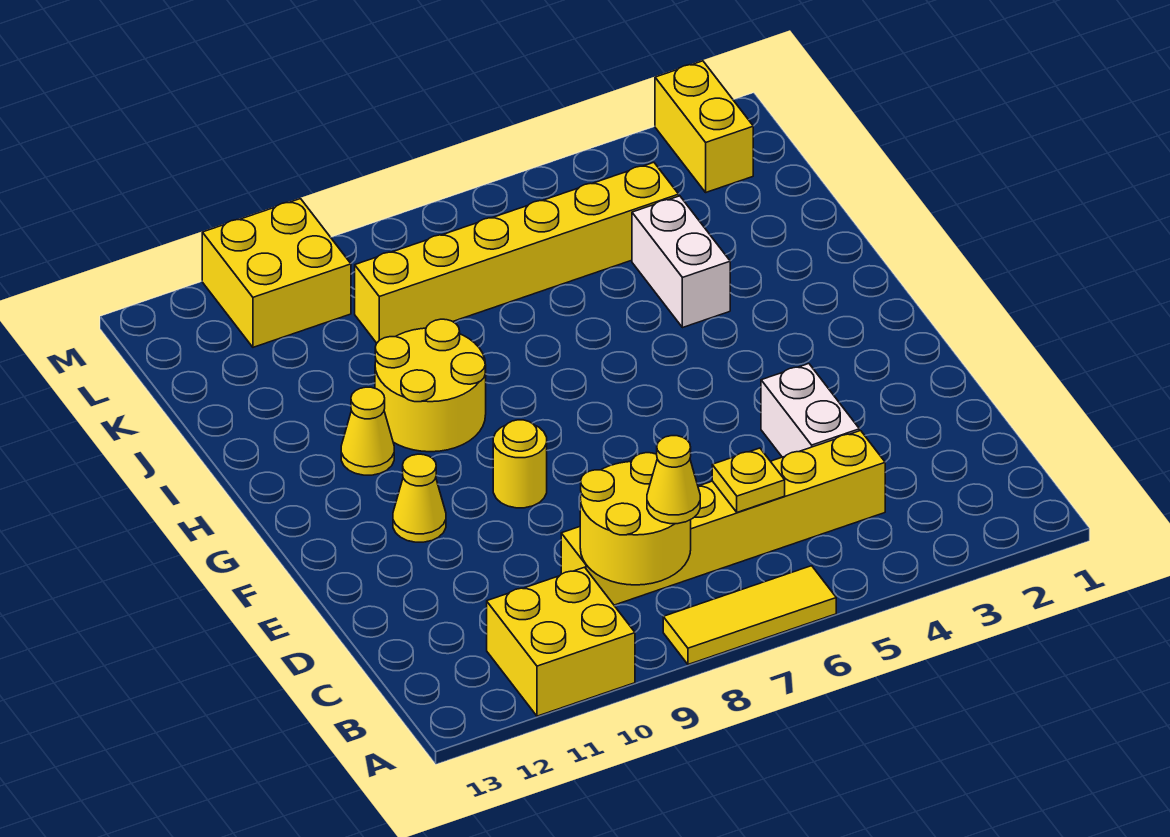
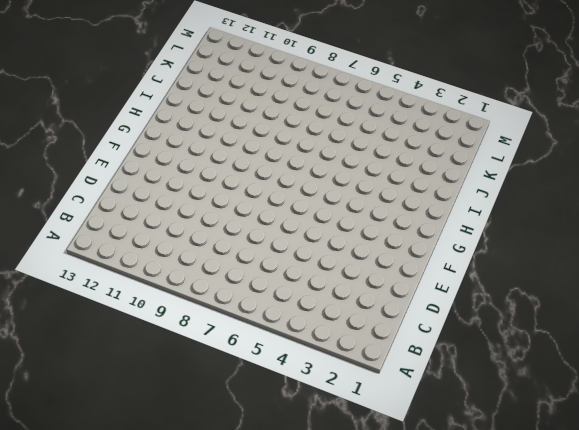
none -> yellow 1x3 tile [663,566,836,664]
none -> yellow 2x2 brick [487,567,635,716]
none -> yellow 1x6 brick [561,431,885,605]

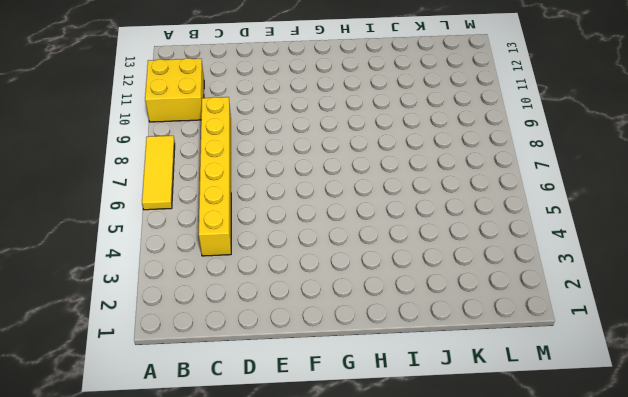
none -> white 1x2 brick [761,364,859,457]
none -> yellow 1x1 round brick [493,420,547,508]
none -> yellow 1x1 cone [393,454,446,542]

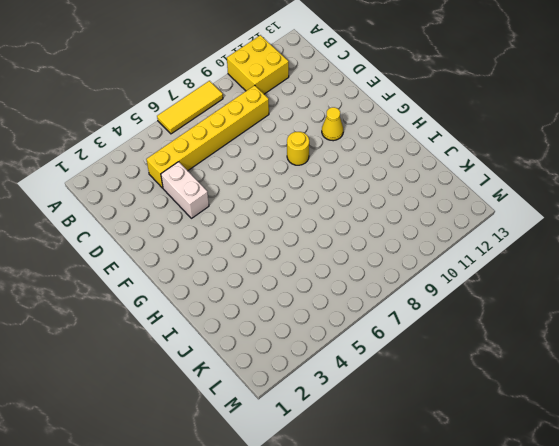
none -> yellow 2x2 round brick [375,319,486,452]
none -> yellow 1x1 cone [341,387,394,475]
none -> white 1x2 brick [632,196,730,328]

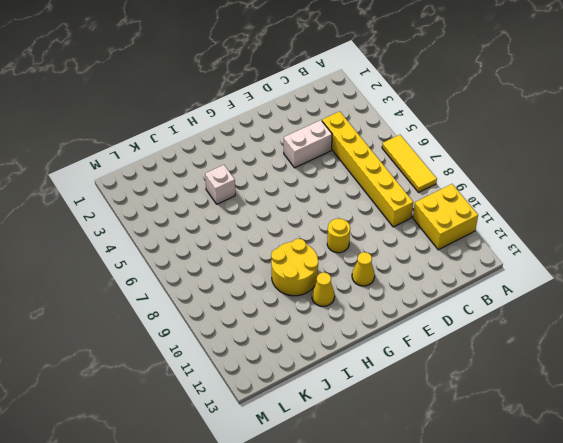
white 1x1 brick [205,165,235,204] -> white 1x2 brick [632,196,730,328]
none -> yellow 1x6 brick [355,162,679,343]
none -> yellow 1x2 brick [655,61,753,192]
none -> yellow 2x2 brick [202,199,351,347]

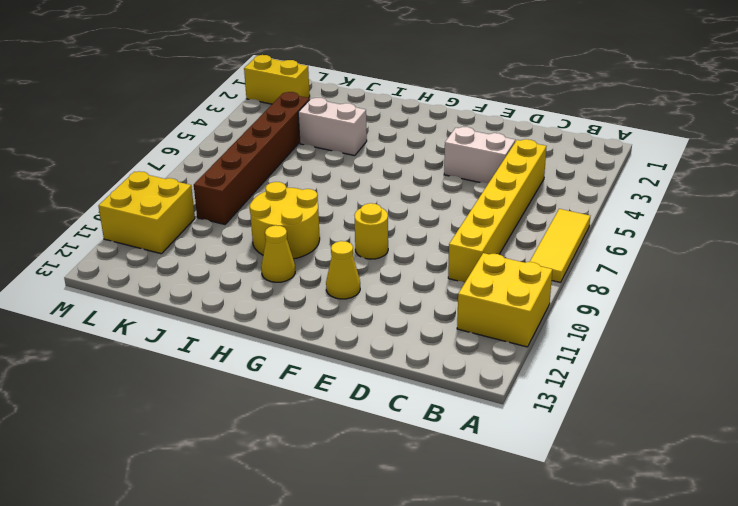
brown 1x6 brick [194,92,310,224] -> yellow 1x6 brick [355,162,679,343]
none -> yellow 2x2 round brick [580,453,691,585]
none -> yellow 1x1 plate [712,448,785,512]
none -> yellow 1x1 cone [647,436,700,524]

